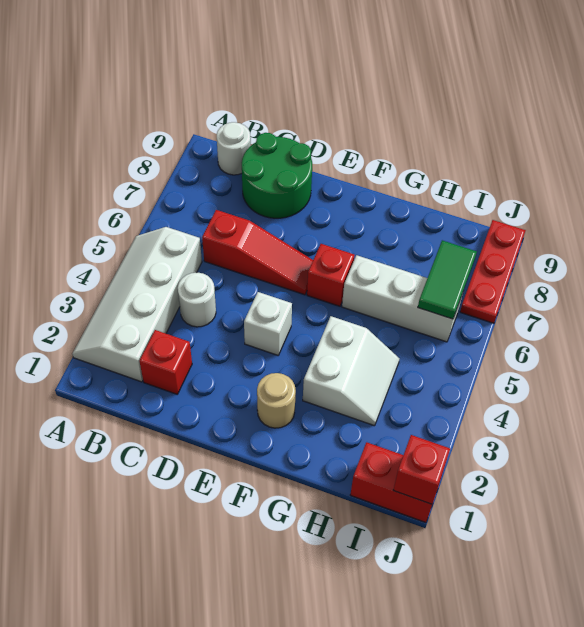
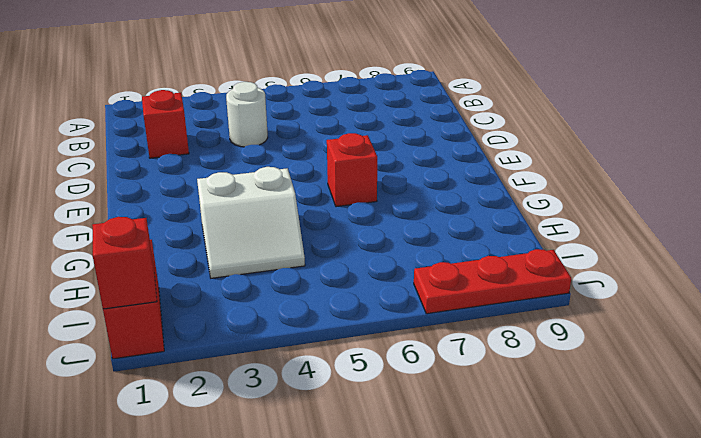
none -> white 2x4 slope [72,227,202,382]
none -> white 1x1 round brick [217,122,251,175]
none -> red 1x3 slope [202,210,313,295]

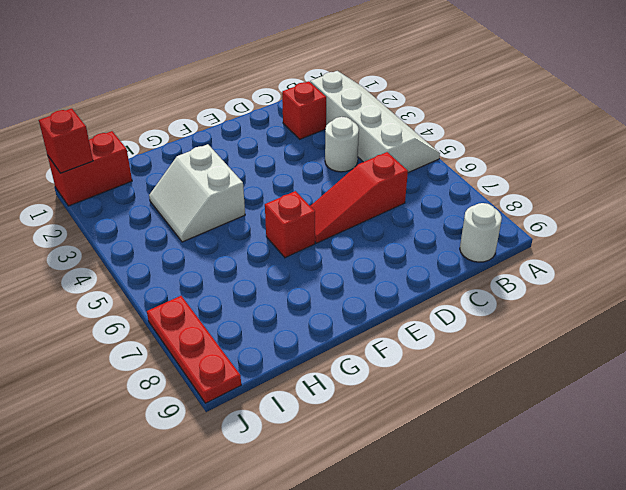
none -> green 2x2 round brick [242,133,312,218]
none -> white 1x1 brick [244,292,292,355]
none -> tan 1x1 round brick [257,373,296,428]

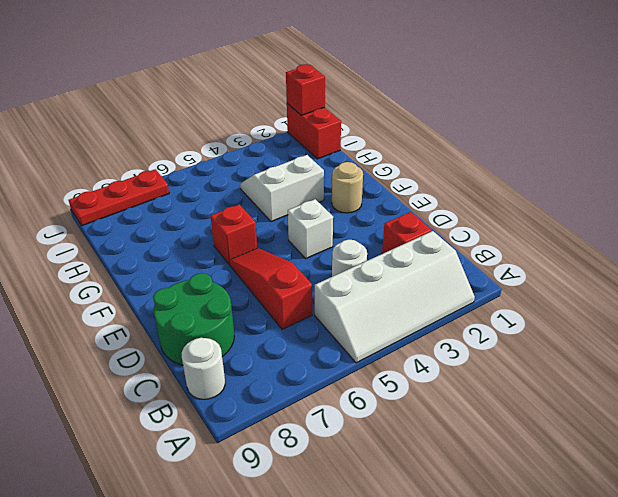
none -> white 1x3 brick [342,255,463,342]
none -> green 1x2 tile [418,240,477,319]

